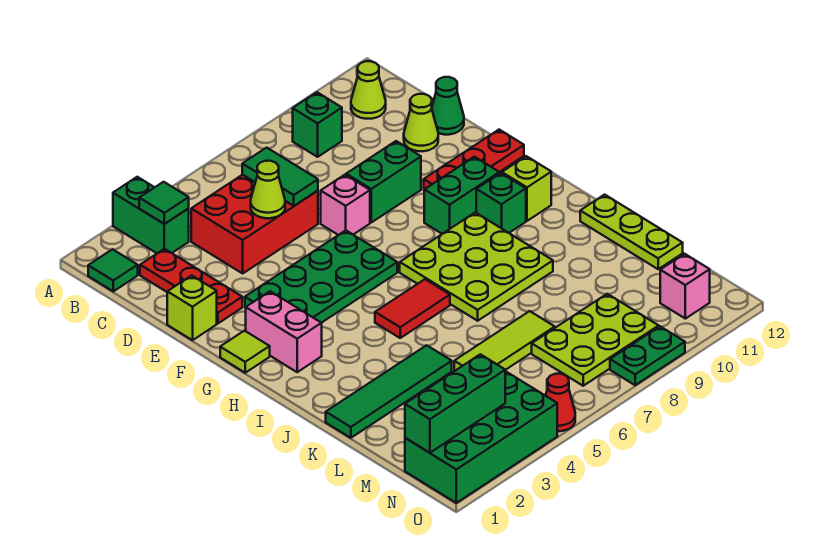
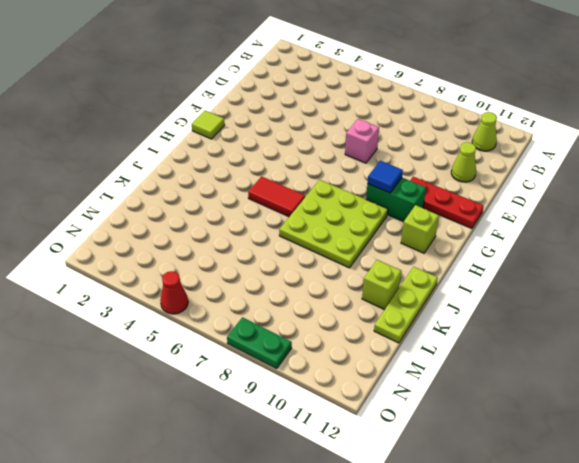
blue 1x1 tile [367,161,403,193] -> none
lime 1x1 brick [362,260,401,310] -> lime 1x1 brick moved to [167,275,217,340]
none -> green 1x2 brick [113,177,189,253]
none -> green 1x1 tile [88,249,138,291]
none -> green 1x1 brick [293,92,342,157]
none -> red 1x3 plate [140,249,242,323]

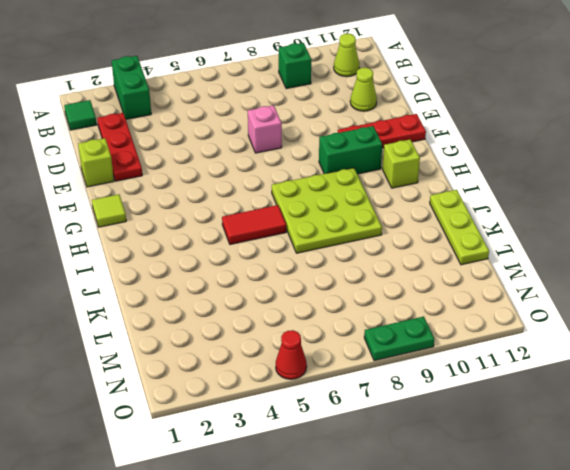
none -> red 2x3 brick [191,175,318,273]
none -> green 1x1 cone [432,77,464,135]
none -> green 1x2 brick [346,141,421,222]
none -> green 2x4 plate [245,230,397,323]

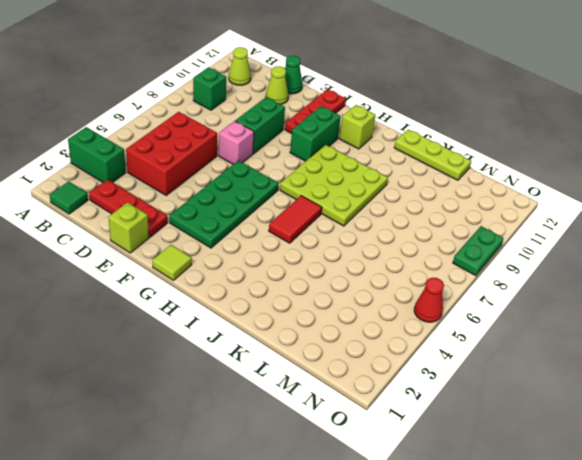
none -> pink 1x2 brick [246,291,322,372]
none -> green 1x1 brick [476,173,526,233]
none -> green 1x4 tile [326,345,452,438]
none -> lime 1x3 tile [454,311,555,371]

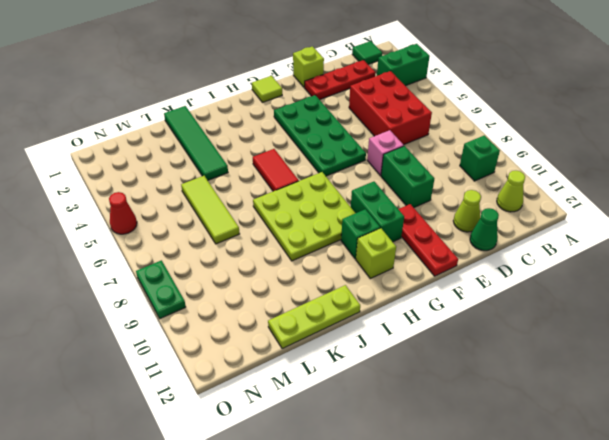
none -> pink 1x2 brick [246,291,322,372]
none -> lime 2x3 plate [532,294,659,386]
none -> green 2x4 brick [405,372,557,503]
none -> pink 1x1 brick [660,254,710,319]

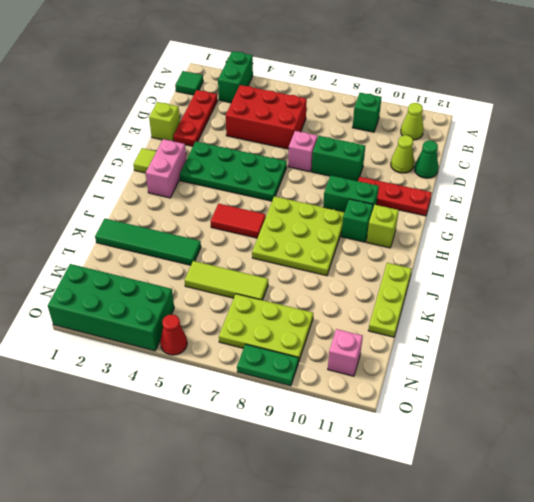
none -> green 1x1 tile [139,182,189,224]
none -> green 1x2 tile [242,148,318,206]
none -> lime 1x1 cone [251,161,285,218]
none -> green 1x3 brick [405,354,505,453]

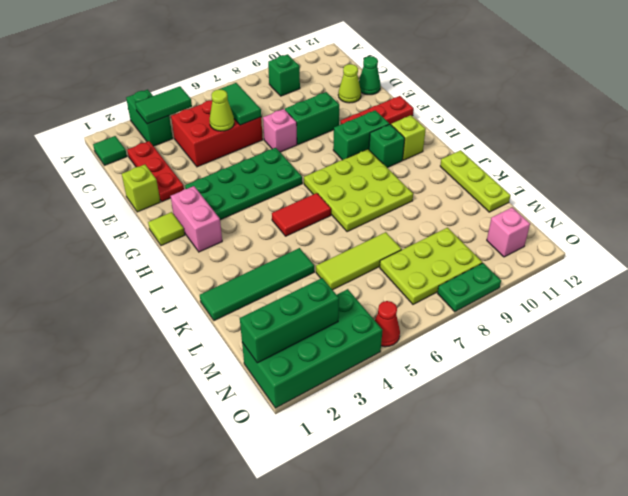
green 1x2 tile [135,86,192,124] -> green 1x1 tile [139,182,189,224]
none -> lime 1x1 cone [351,61,386,119]

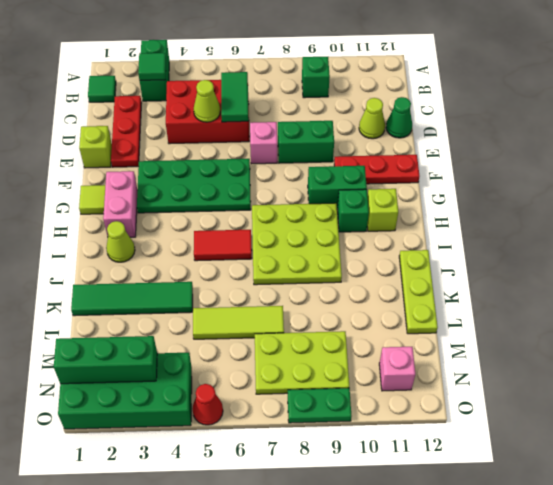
lime 1x1 cone [106,221,135,262] -> lime 1x1 cone moved to [351,61,386,119]

